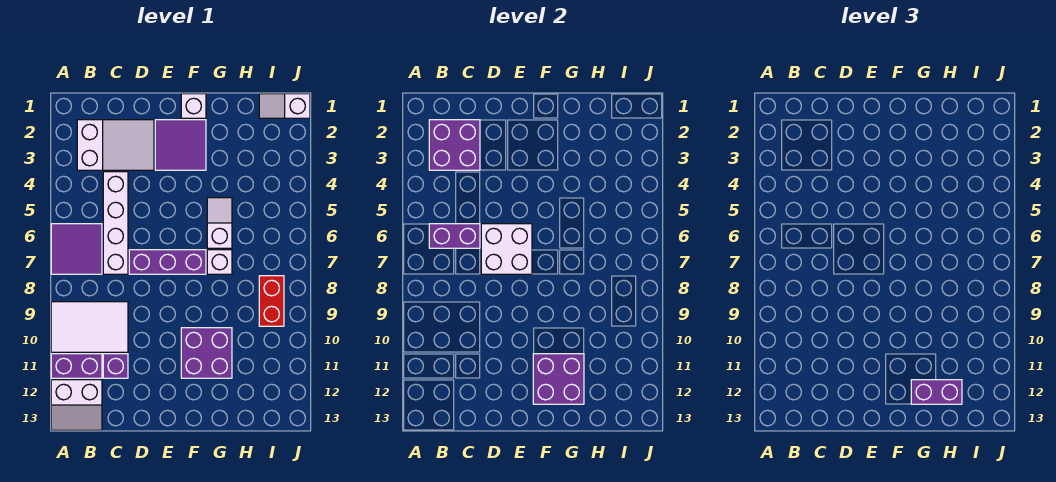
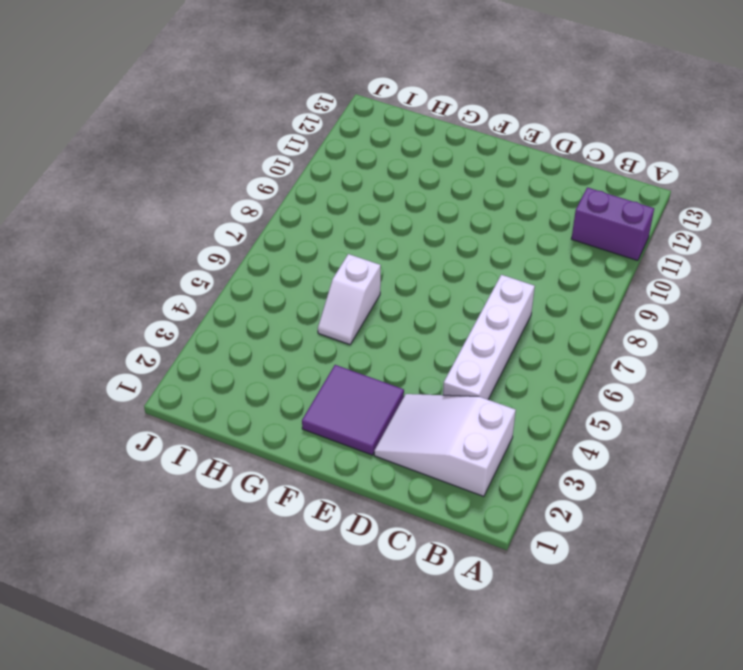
none -> purple 2x2 tile [51,224,102,274]
none -> white 2x3 tile [51,302,128,352]
none -> white 2x2 slope [51,380,102,430]

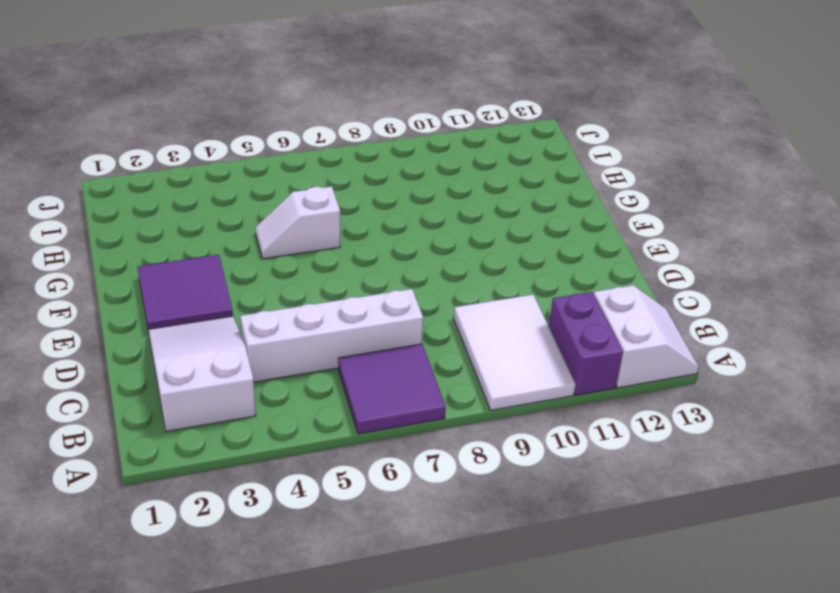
none -> purple 1x1 brick [103,354,128,378]
none -> purple 1x3 brick [129,250,206,274]
none -> white 1x1 brick [181,94,206,118]

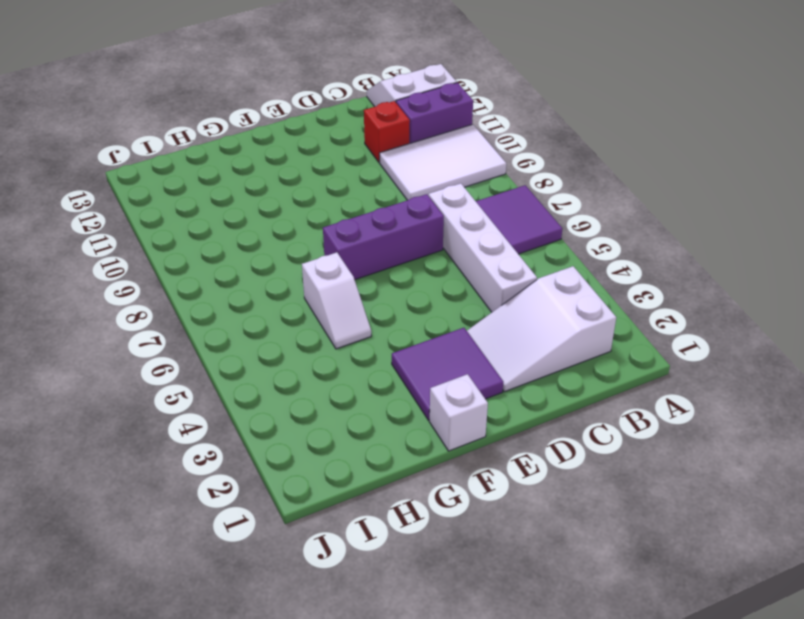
red 1x1 brick [364,101,410,162] -> purple 1x1 brick [103,354,128,378]
none -> purple 2x2 brick [181,328,232,378]
none -> white 1x1 brick [207,250,232,274]
none -> white 1x2 slope [259,94,310,118]

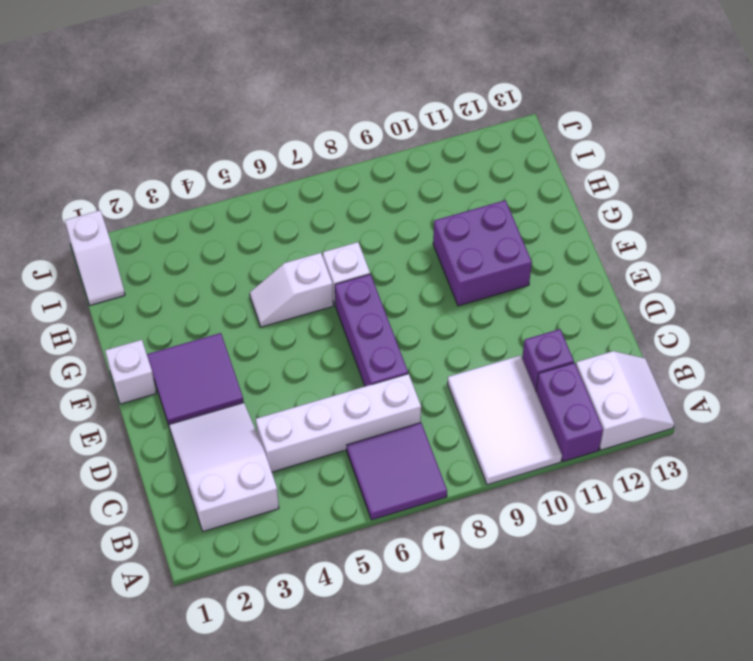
none -> red 1x2 brick [259,276,284,326]
none -> purple 2x2 brick [429,120,480,170]
none -> purple 1x2 brick [429,224,480,248]

